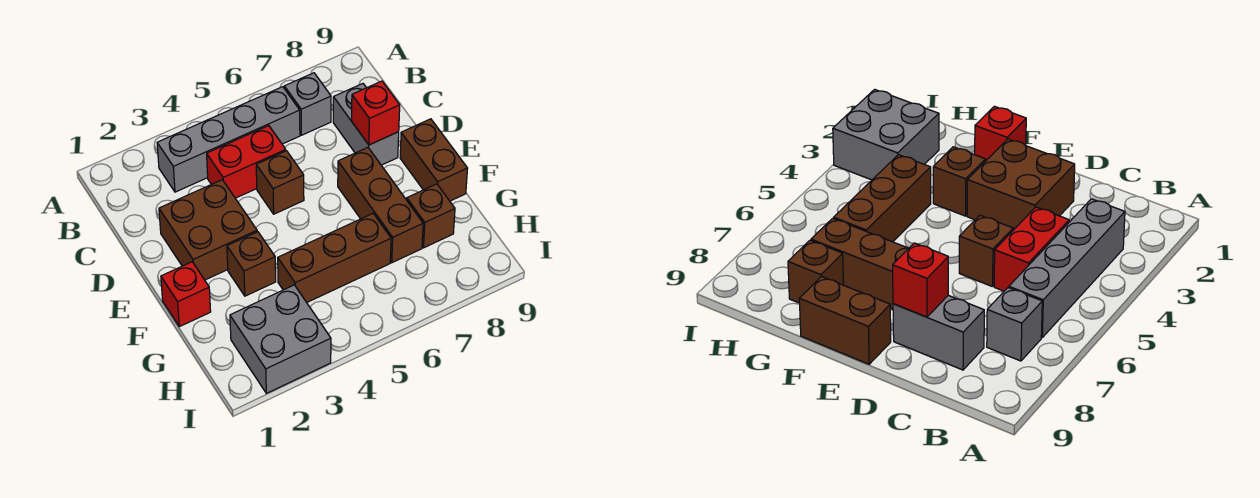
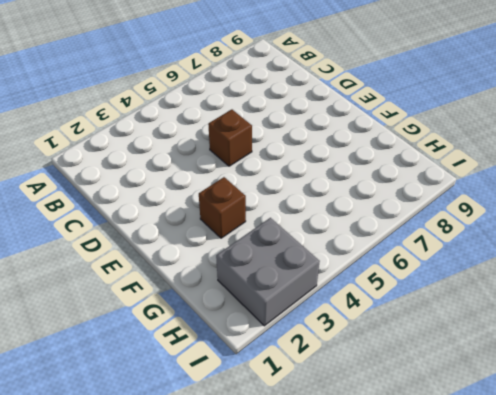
none -> grey 1x4 brick [157,87,300,192]
none -> grey 1x1 brick [284,73,331,135]
none -> red 1x2 brick [207,126,286,198]

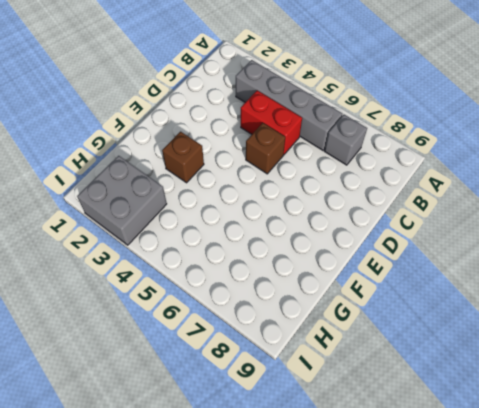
none -> grey 1x2 brick [333,84,399,165]
none -> brown 2x2 brick [159,180,257,280]
none -> brown 1x3 brick [338,148,423,263]

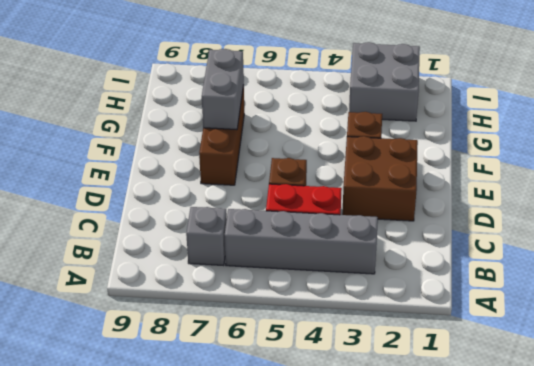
grey 1x2 brick [202,49,244,130] -> grey 1x2 brick moved to [333,84,399,165]
none -> brown 1x2 brick [400,119,468,201]
none -> red 1x1 brick [161,262,211,327]
none -> brown 1x3 brick [278,214,391,302]

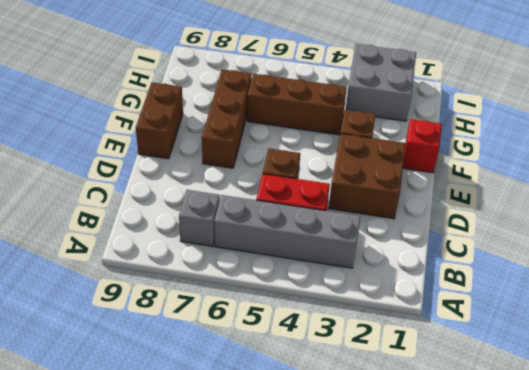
none -> grey 1x2 brick [333,84,399,165]
none -> brown 1x1 brick [407,184,455,248]
none -> red 1x1 brick [351,81,400,145]

